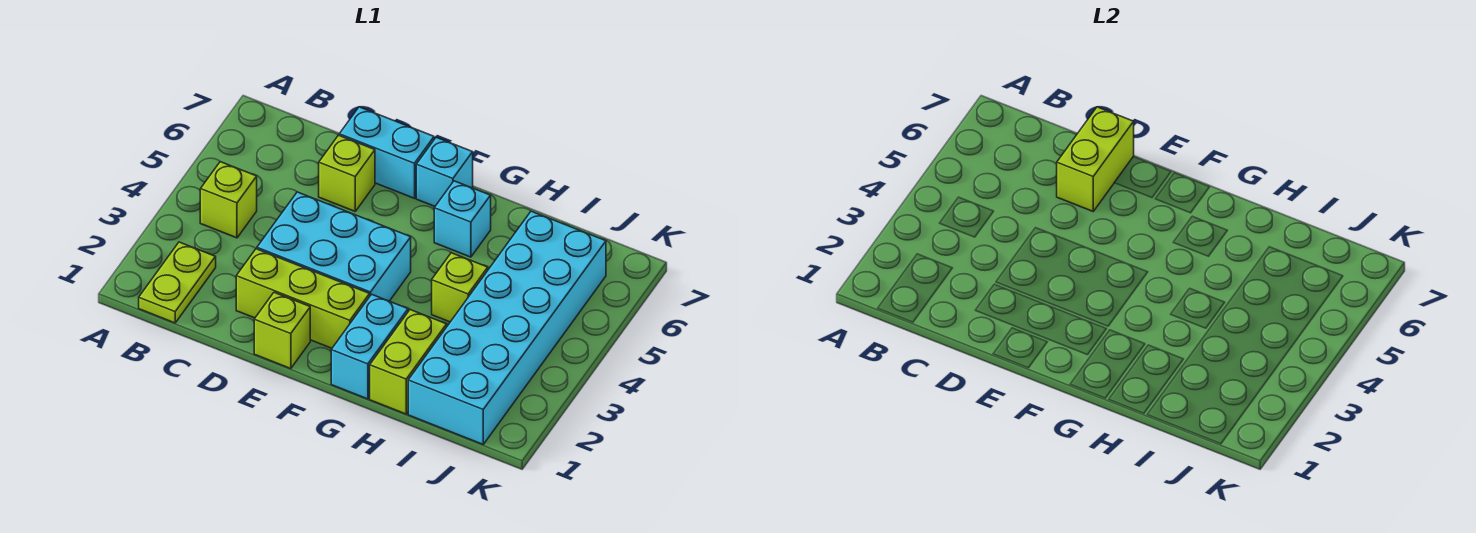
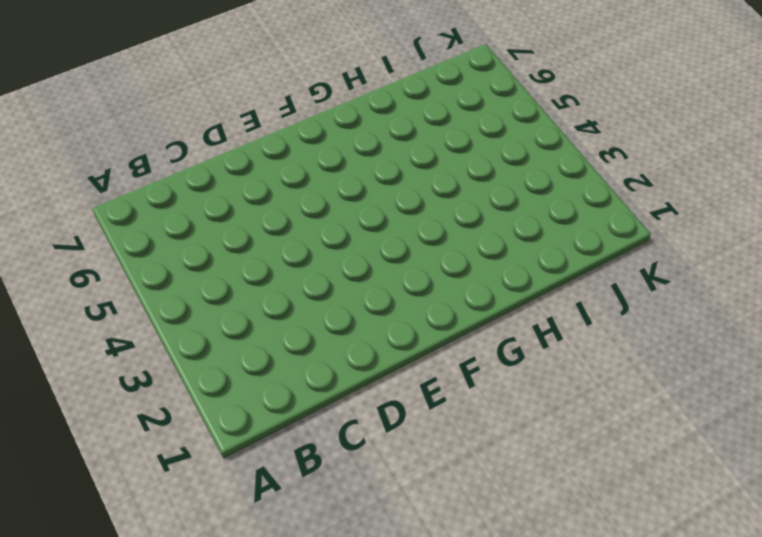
none -> lime 1x2 plate [139,242,216,323]
none -> lime 1x1 brick [200,162,257,238]
none -> lime 1x3 brick [236,249,370,348]

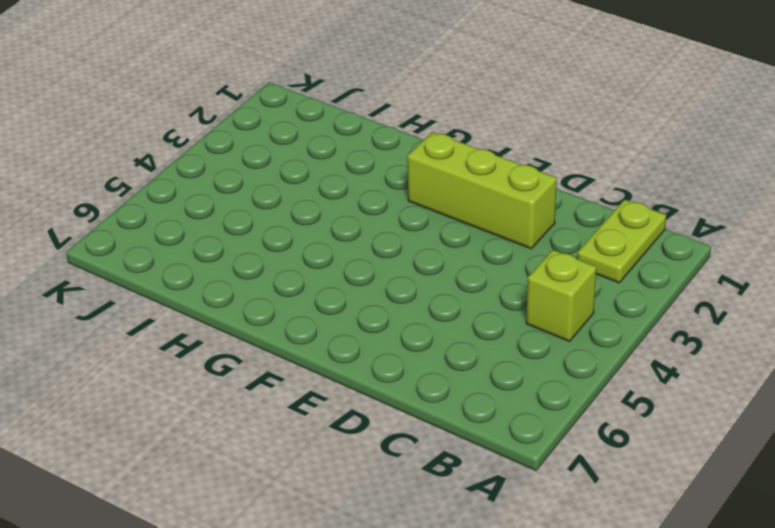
none -> cyan 2x3 brick [257,192,411,301]
none -> lime 1x1 brick [319,135,375,211]
none -> cyan 1x2 brick [339,107,434,198]

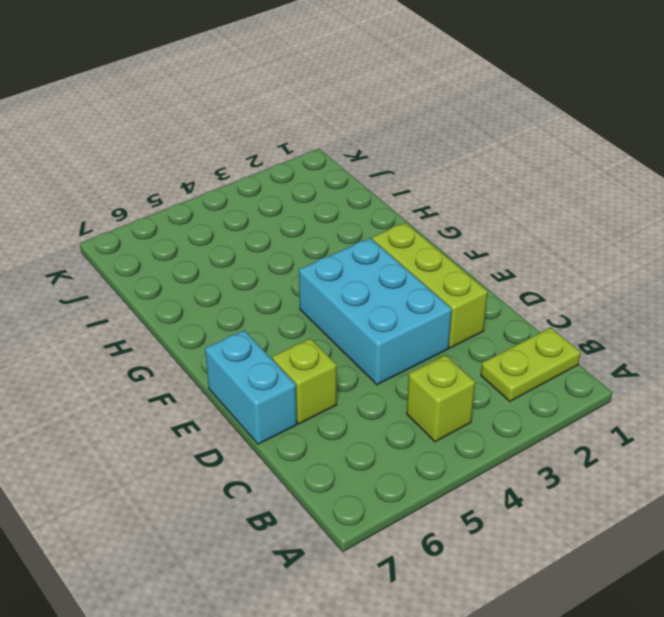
none -> lime 1x1 brick [254,292,310,369]
none -> cyan 1x1 brick [416,137,473,206]
none -> cyan 1x2 brick [331,294,408,399]

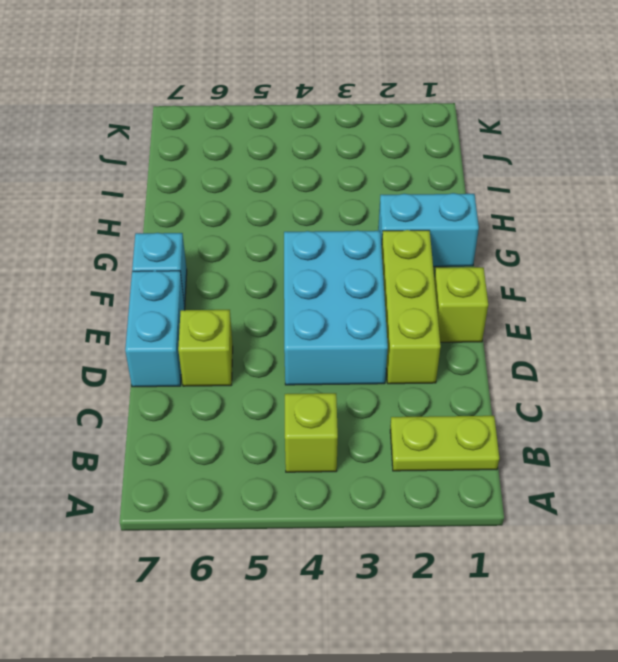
none -> cyan 1x1 brick [434,181,491,257]
none -> lime 1x2 brick [370,310,447,414]
none -> lime 1x1 brick [432,253,488,322]

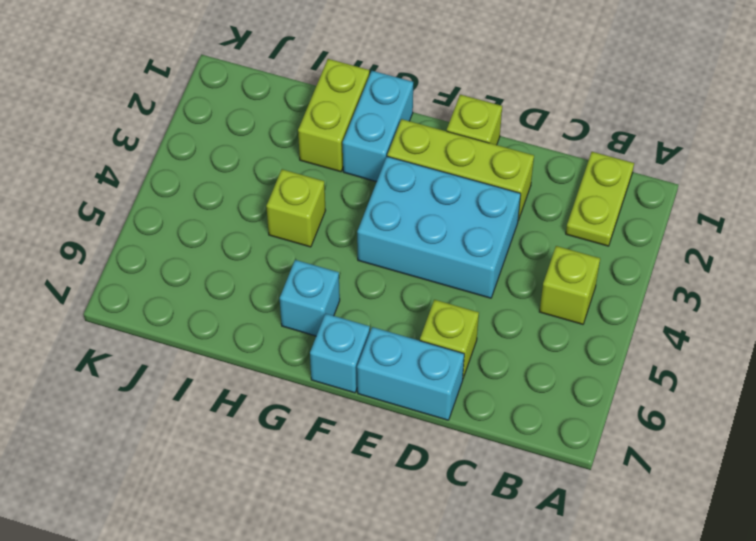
none -> cyan 2x6 brick [408,211,606,444]
none -> lime 1x2 brick [1057,107,1134,211]

